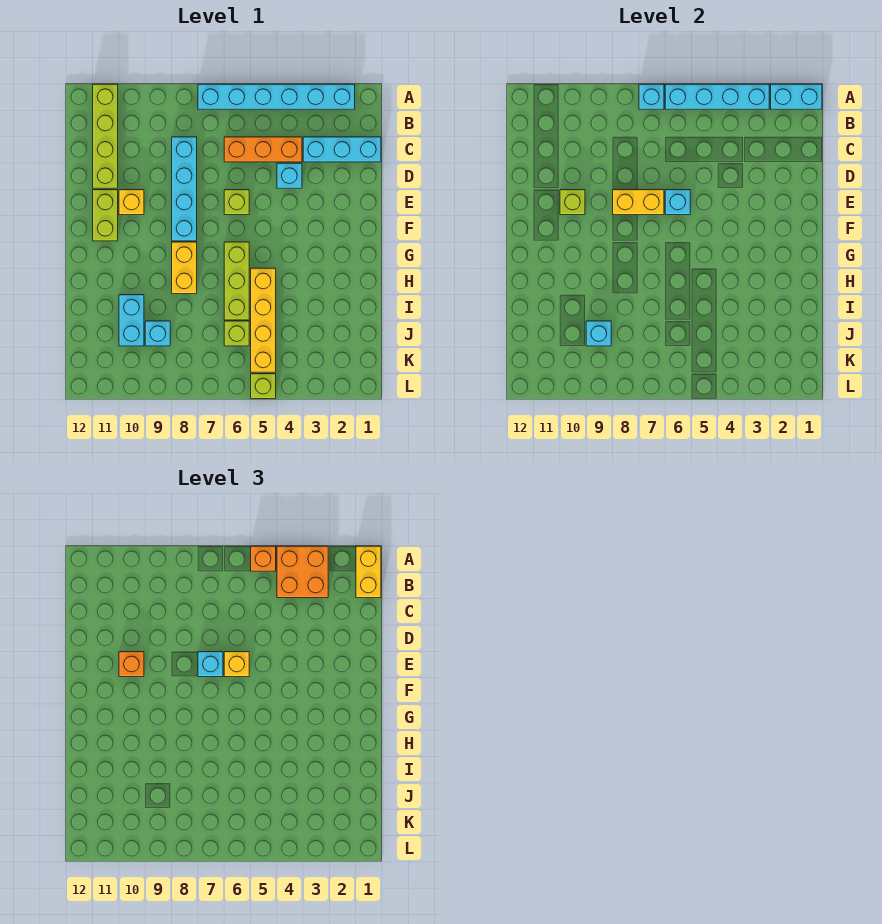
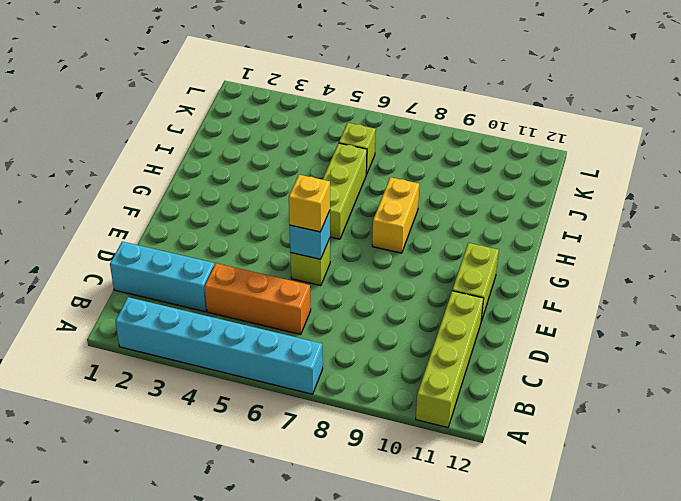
none -> cyan 1x4 brick [172,137,197,241]
none -> cyan 1x1 brick [277,163,302,188]
none -> yellow 1x1 brick [119,190,144,215]

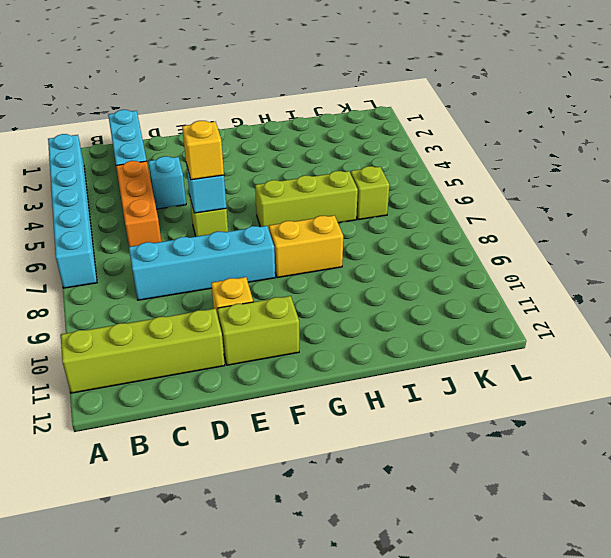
none -> yellow 1x4 brick [251,268,276,372]
none -> cyan 1x2 brick [119,295,144,346]
none -> cyan 1x1 brick [145,321,170,346]

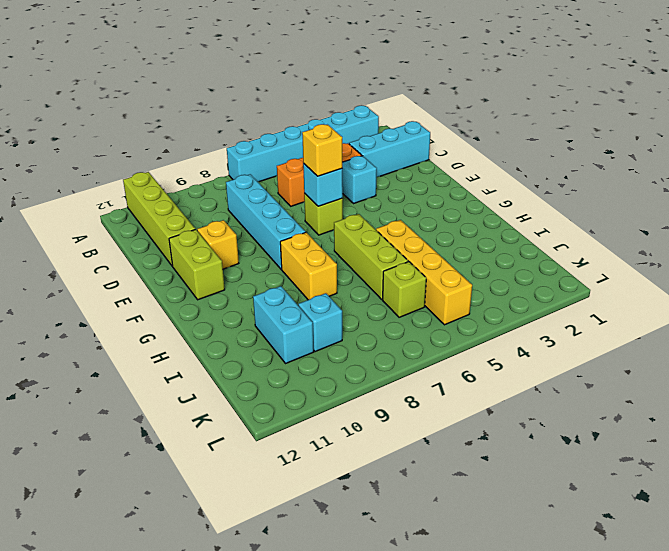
none -> lime 1x1 brick [251,374,276,399]
none -> cyan 1x2 brick [771,84,822,109]
none -> cyan 1x4 brick [665,84,769,109]

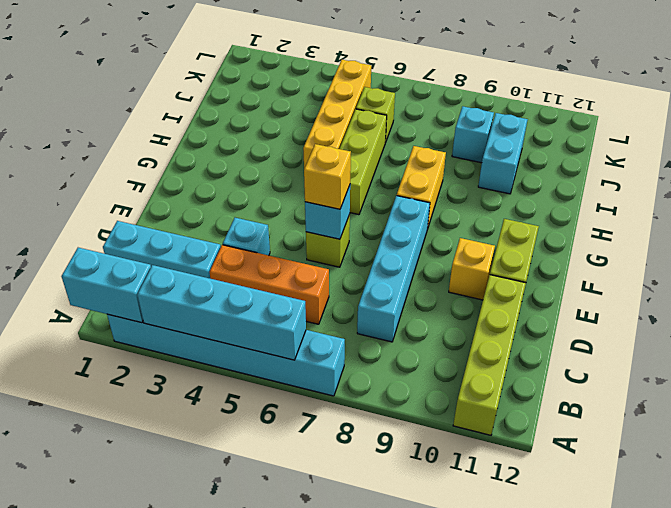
none -> lime 1x1 brick [251,374,276,399]
none -> cyan 1x1 brick [639,84,664,109]
none -> yellow 1x2 brick [613,190,664,215]

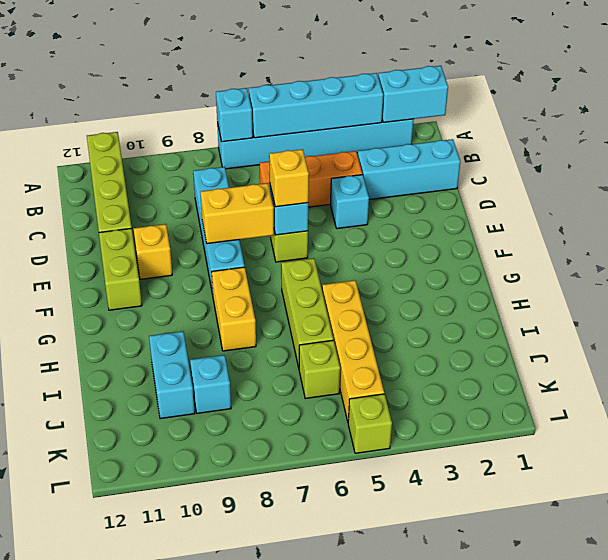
none -> lime 1x1 brick [560,190,585,215]
none -> cyan 1x1 brick [586,321,611,346]
none -> yellow 1x2 brick [356,546,381,598]

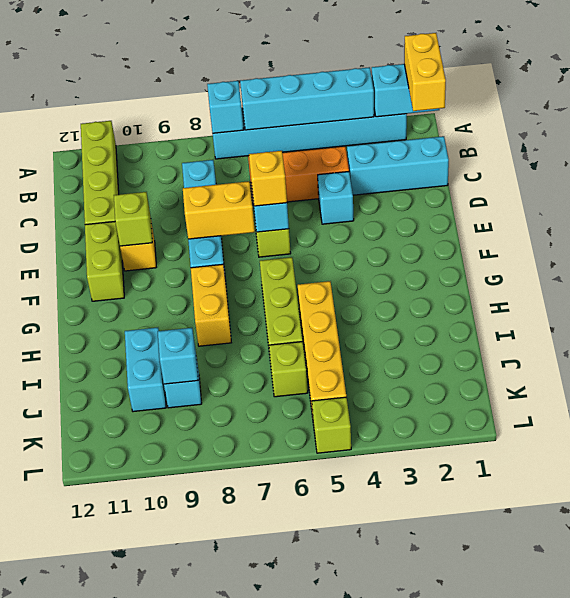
none -> orange 2x2 brick [277,546,328,598]
none -> orange 1x1 brick [251,546,276,571]
none -> cyan 1x1 brick [198,652,223,677]

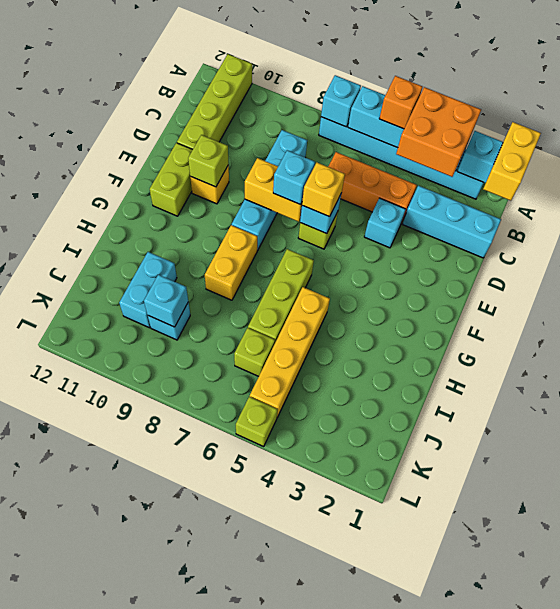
none -> orange 1x1 brick [119,652,144,677]

